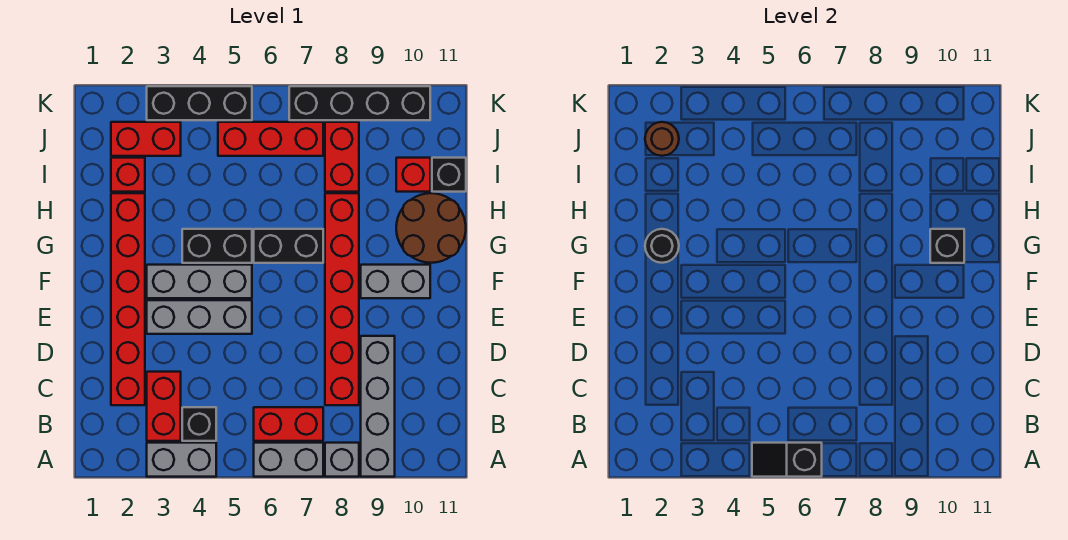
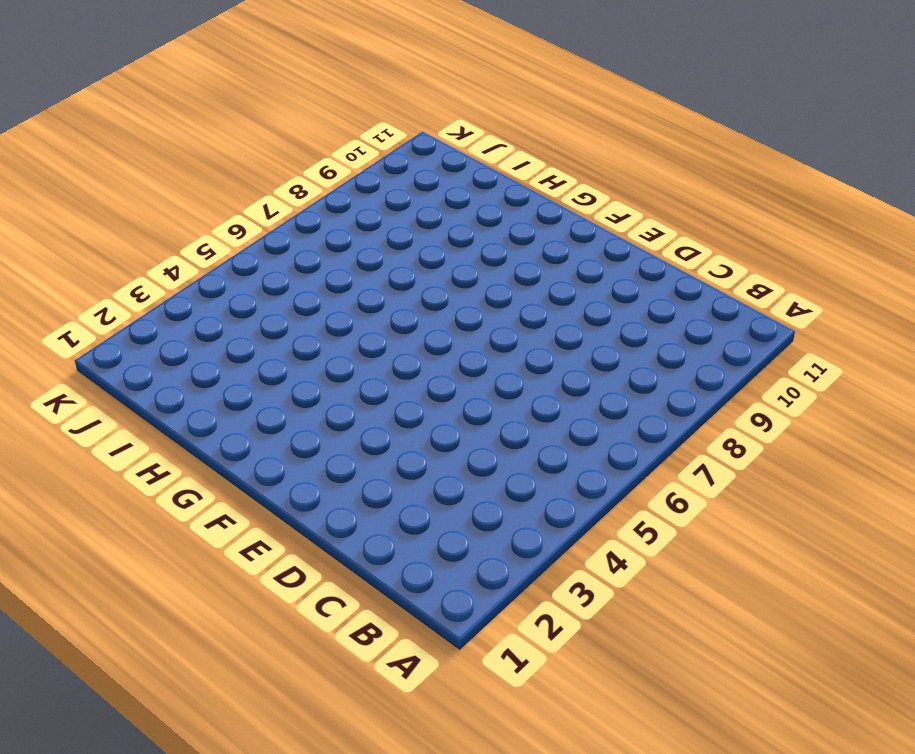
none -> grey 1x2 brick [147,443,216,477]
none -> grey 1x2 brick [254,443,323,477]
none -> grey 1x1 brick [325,443,359,477]

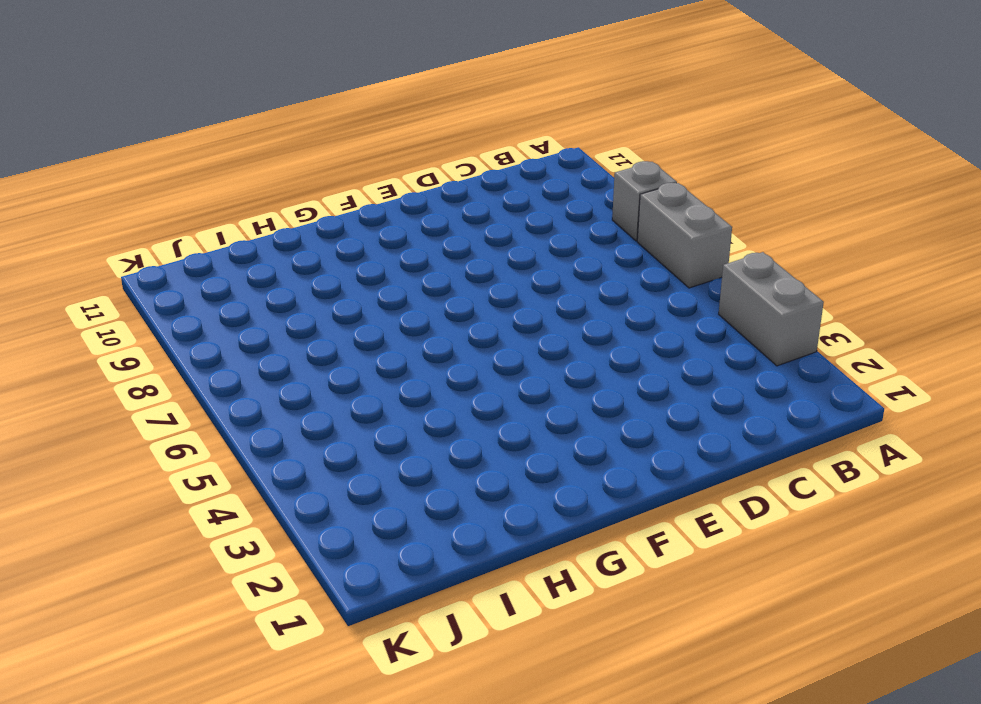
none -> grey 1x4 brick [361,336,395,477]
none -> red 1x2 brick [147,372,181,441]
none -> black 1x1 brick [182,407,216,441]

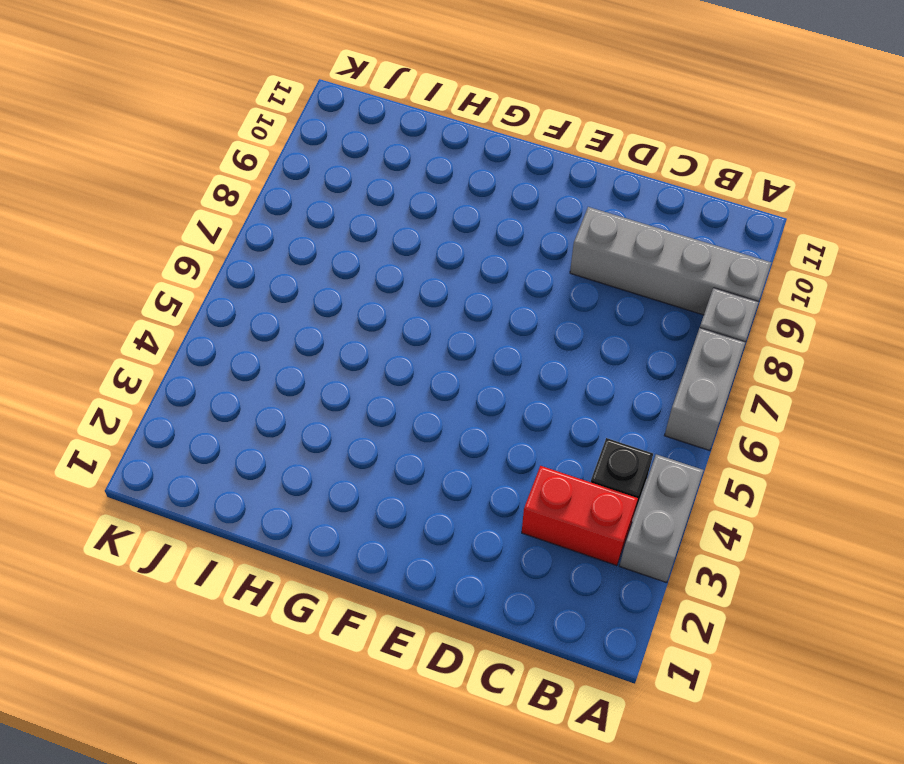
none -> red 1x2 brick [254,407,323,441]
none -> red 1x6 brick [111,193,145,405]
none -> red 1x6 brick [325,193,359,405]

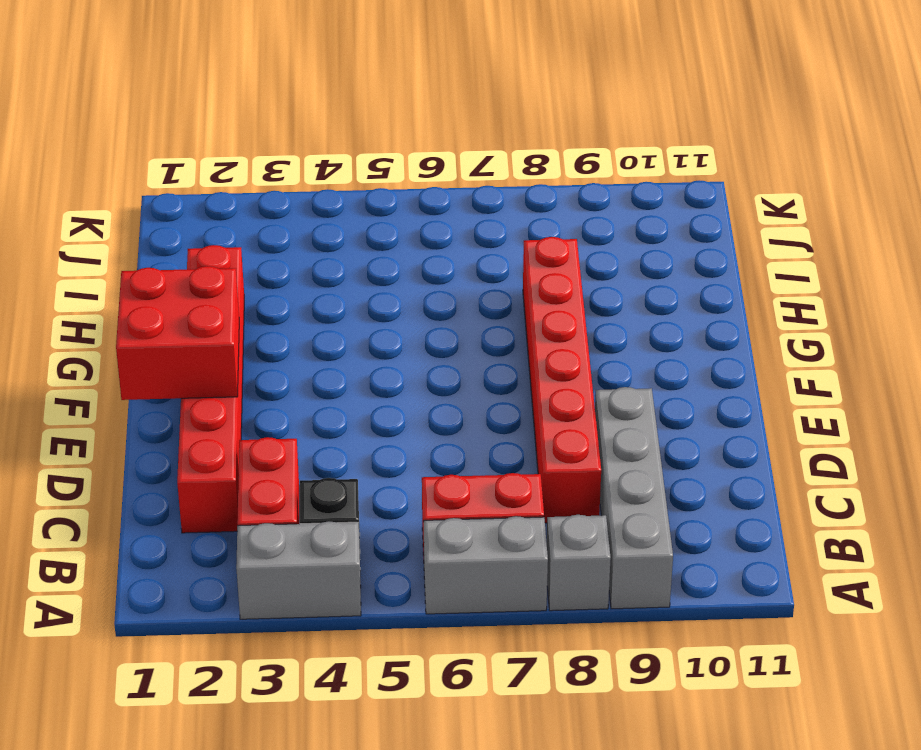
red 2x2 brick [116,266,239,400] -> none
none -> grey 1x3 brick [147,300,252,334]
none -> grey 1x3 brick [147,265,252,298]
none -> grey 1x2 brick [361,265,430,298]

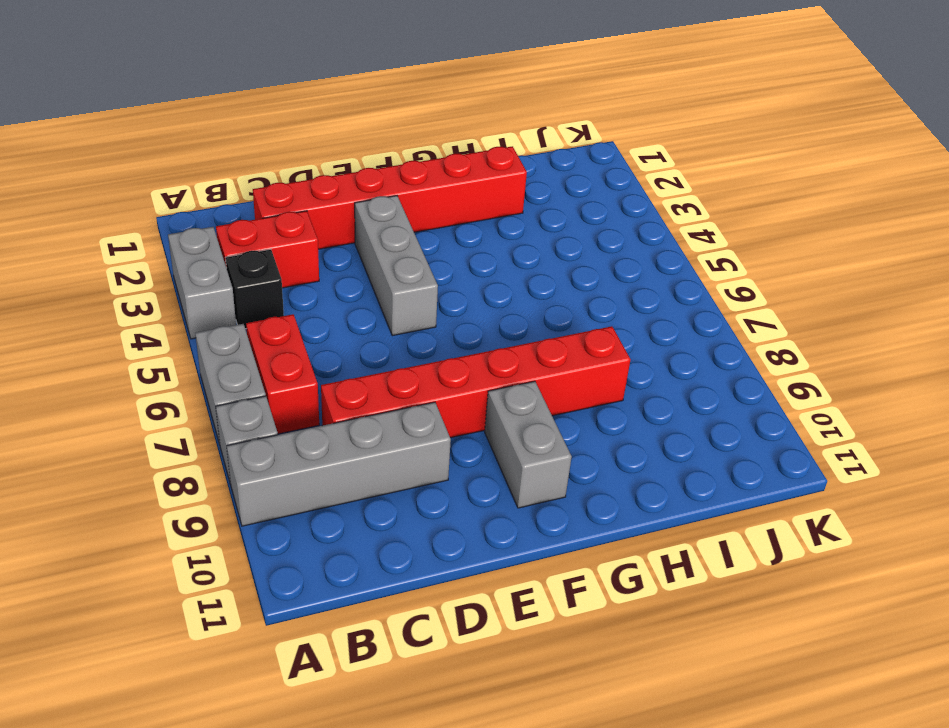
none -> grey 1x3 brick [147,265,252,298]
none -> black 1x2 brick [182,229,252,263]
none -> black 1x2 brick [254,229,323,263]

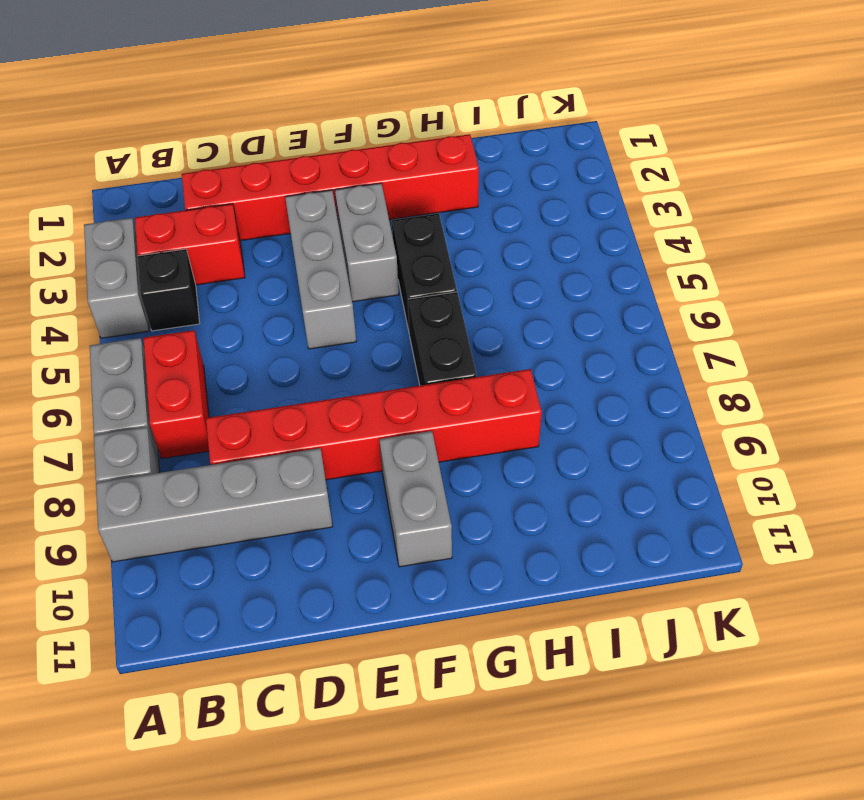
grey 1x2 brick [335,183,399,302] -> grey 1x3 brick [147,265,252,298]
none -> brown 2x2 round brick [396,193,466,263]
none -> red 1x1 brick [111,158,145,192]
none -> red 1x2 brick [325,122,359,192]

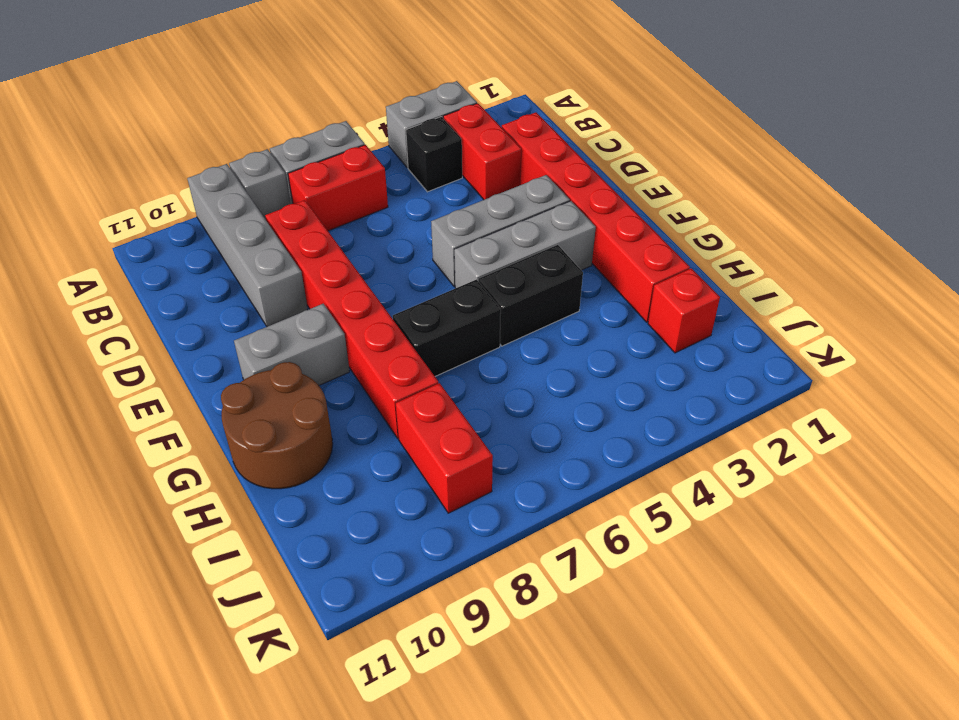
none -> red 1x1 brick [396,158,430,192]
none -> black 1x1 brick [432,158,466,192]
none -> red 1x2 brick [111,122,181,156]

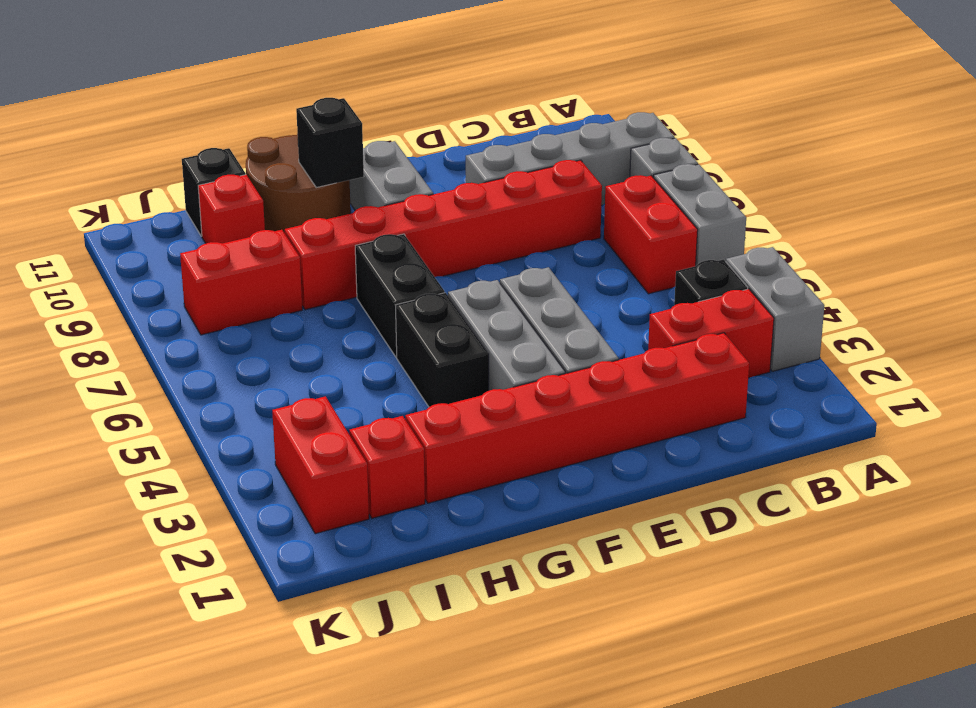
none -> red 1x3 brick [218,122,323,156]
none -> black 1x3 brick [147,86,252,120]
none -> black 1x4 brick [289,86,430,120]

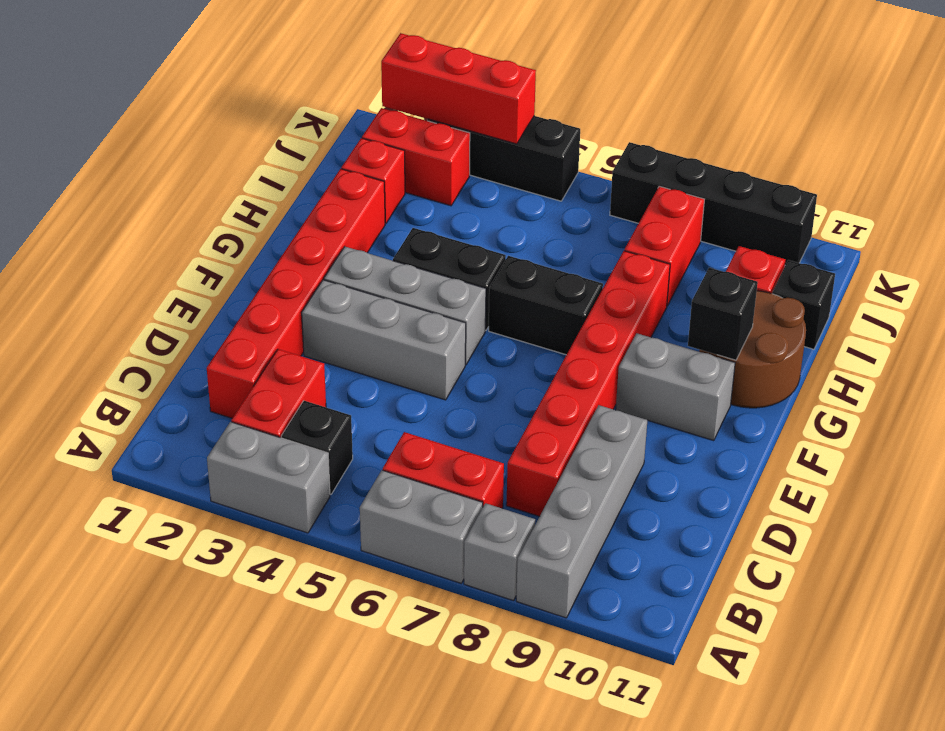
red 1x3 brick [381,33,536,144] -> red 1x3 brick moved to [218,122,323,156]
none -> black 1x2 slope [752,443,822,477]
none -> black 1x1 round brick [645,229,679,263]
none -> brown 1x1 round brick [645,122,679,156]

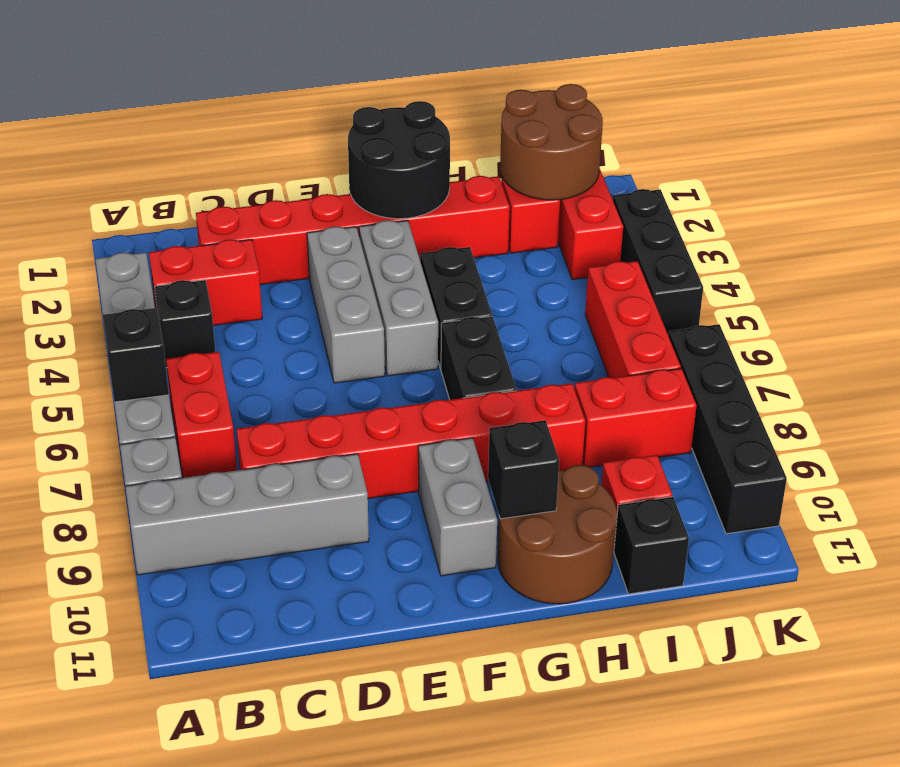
black 2x2 round brick [348,101,450,219] -> black 1x1 round brick [645,229,679,263]
brown 2x2 round brick [500,84,603,200] -> brown 1x1 round brick [645,122,679,156]

